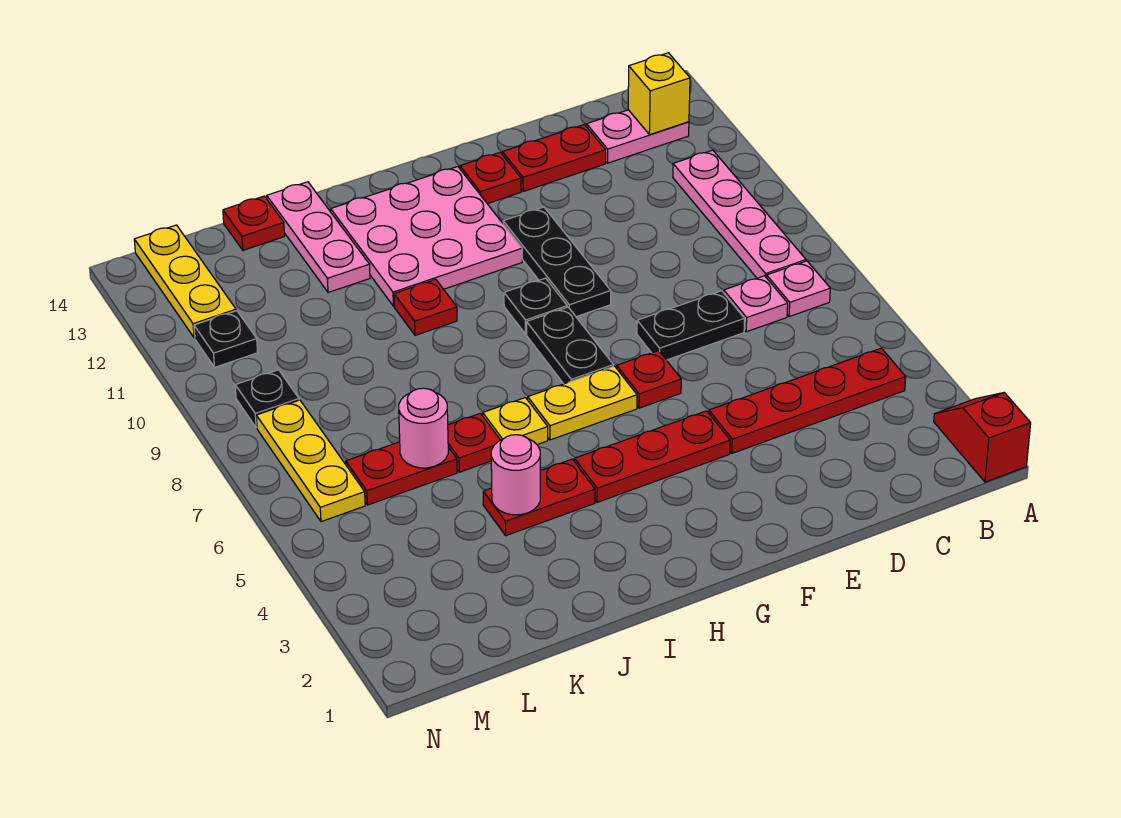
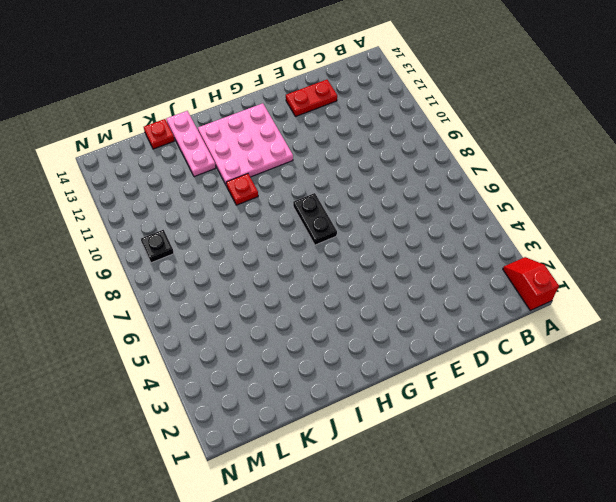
none -> red 1x4 plate [709,348,906,453]
none -> pink 1x1 plate [767,261,830,317]
none -> pink 1x4 plate [673,150,806,278]
none -> pink 1x2 plate [587,110,689,163]

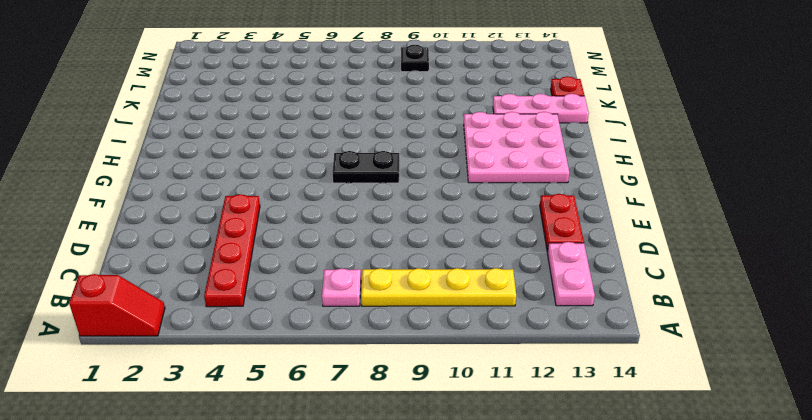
yellow 1x4 plate [361,268,516,306] -> pink 1x4 plate [673,150,806,278]
none -> pink 1x1 plate [724,276,788,332]
none -> black 1x2 plate [637,291,745,360]
none -> red 1x3 plate [574,411,730,502]
none -> red 1x1 plate [617,351,681,408]

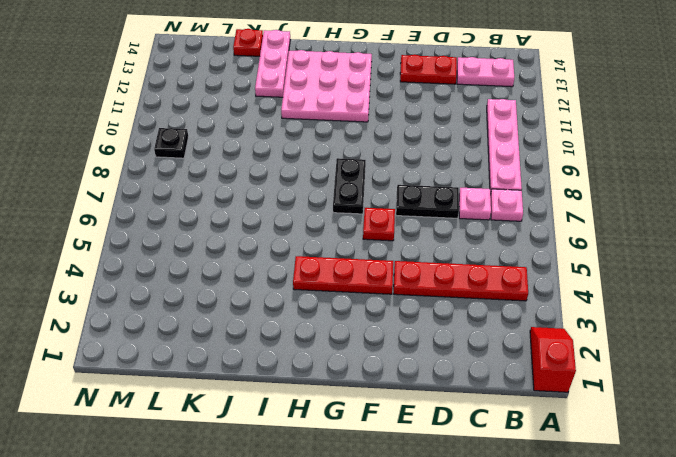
none -> black 1x3 plate [503,207,611,317]
none -> red 1x1 plate [460,152,521,204]
none -> yellow 1x2 plate [528,366,637,440]
none -> black 1x1 plate [504,278,567,334]

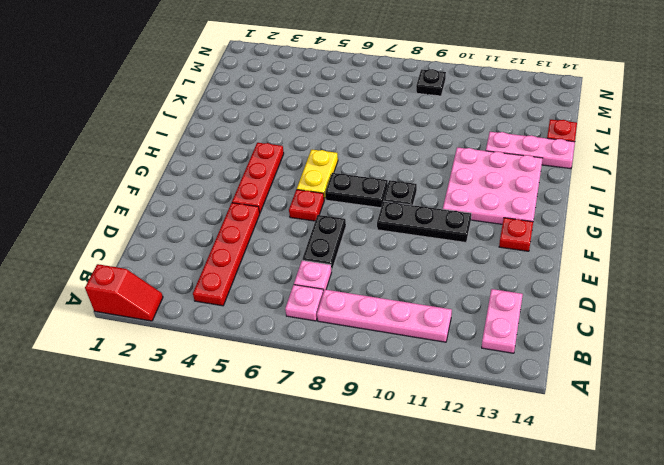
none -> red 1x2 plate [502,125,606,191]
none -> red 1x2 plate [483,459,595,536]
none -> yellow 1x1 plate [483,398,548,445]
none -> red 1x1 plate [394,279,457,335]

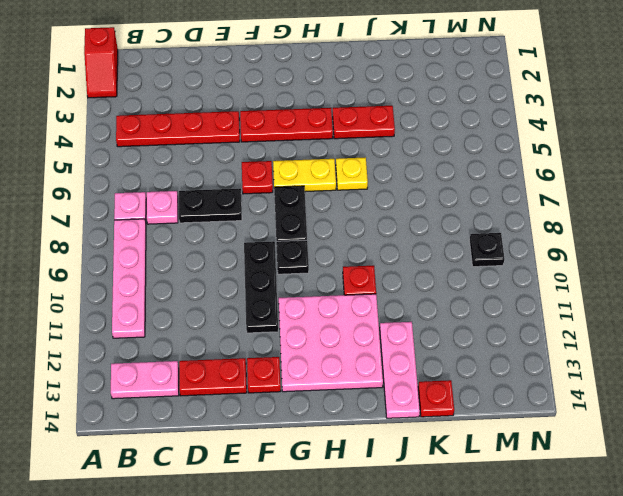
none -> red 1x1 plate [448,413,500,472]
none -> red 1x2 plate [346,442,457,505]
none -> yellow 1x3 plate [256,400,365,522]
none -> black 1x1 plate [194,311,258,367]

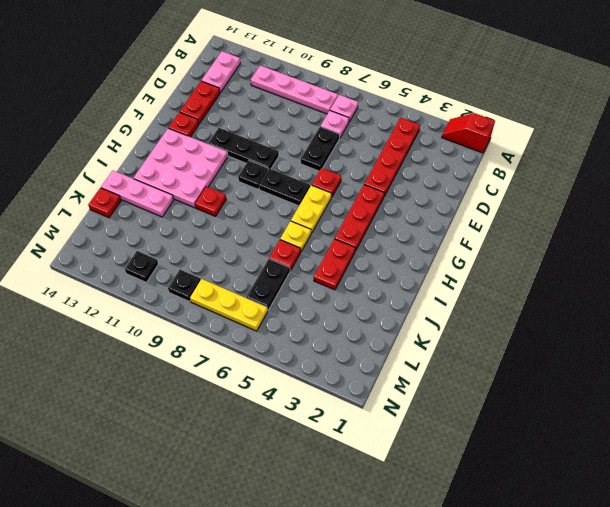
black 1x2 plate [246,259,290,310] -> red 1x2 plate [346,442,457,505]
none -> yellow 1x3 plate [134,225,236,338]
none -> yellow 1x1 brick [628,53,690,135]
none -> pink 1x1 round brick [491,435,540,515]
none -> pink 1x1 round brick [399,388,448,468]

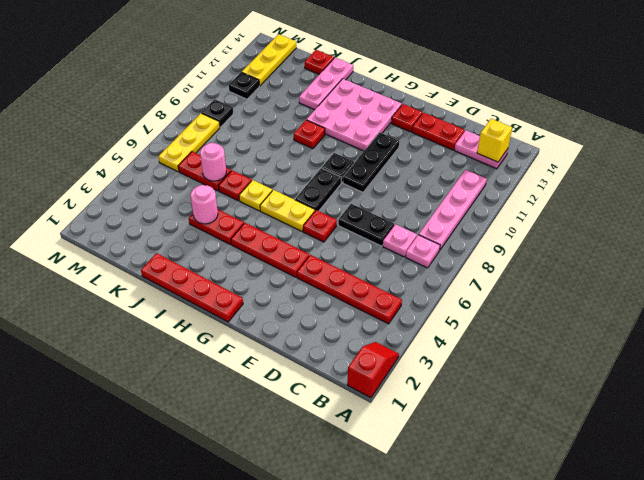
red 1x4 plate [141,253,243,322] -> none

